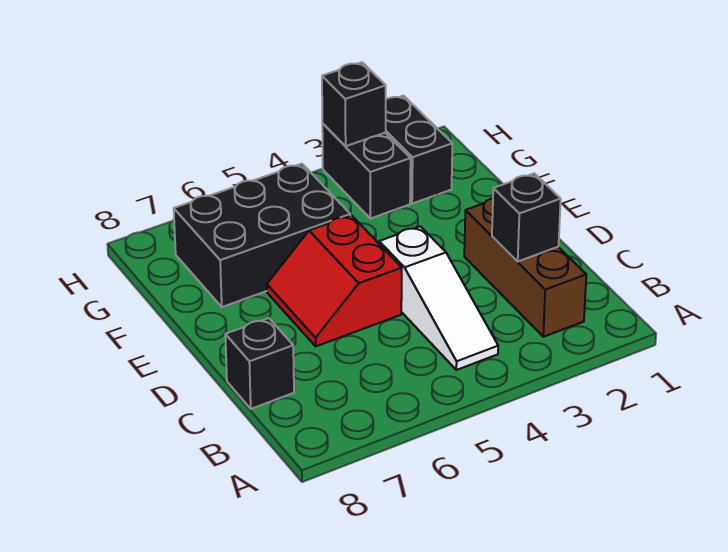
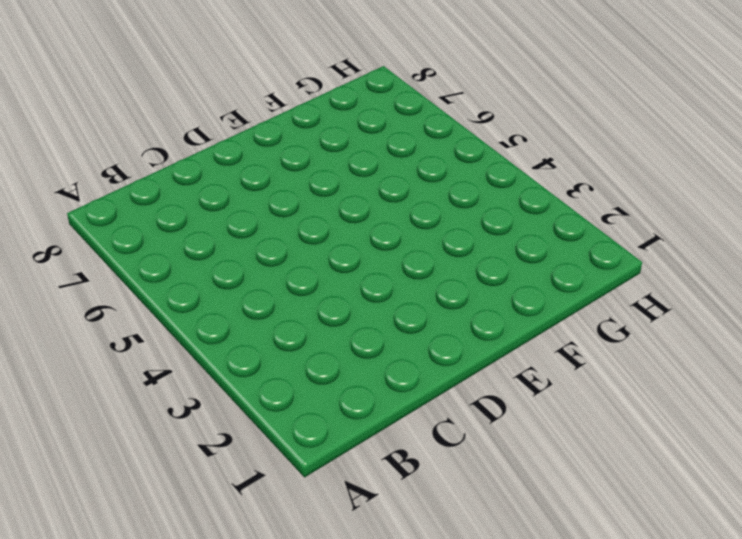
none -> brown 1x3 brick [464,198,586,337]
none -> white 1x3 slope [379,226,498,370]

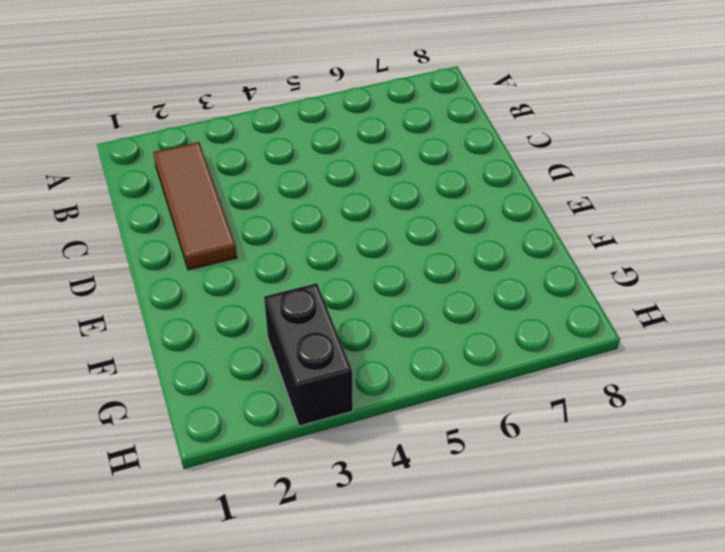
brown 1x3 tile [153,142,237,270] -> brown 1x3 brick [464,198,586,337]
none -> white 1x3 slope [379,226,498,370]
none -> black 1x1 brick [225,318,294,409]

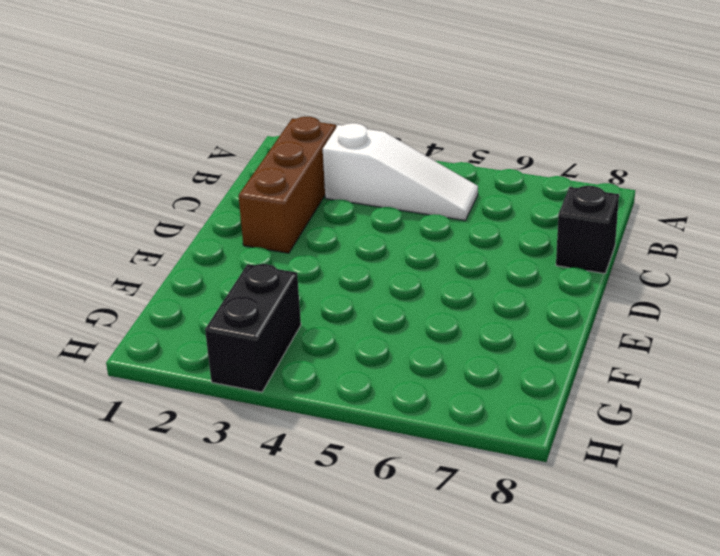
white 1x3 slope [323,123,478,220] -> white 1x3 slope turned to [379,226,498,370]
none -> red 2x2 slope [267,215,402,346]
none -> black 2x3 brick [174,164,350,307]

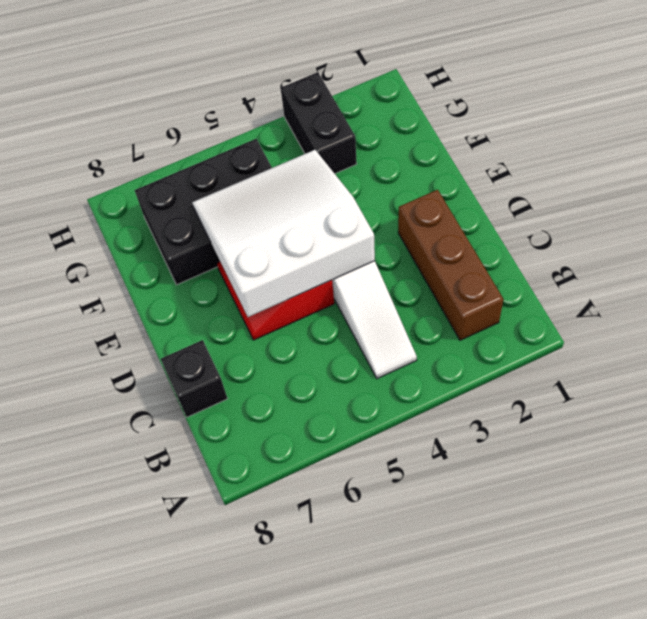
white 3x3 slope [192,150,375,317] -> none
none -> black 1x2 brick [386,96,452,204]
none -> black 1x1 brick [492,173,561,262]

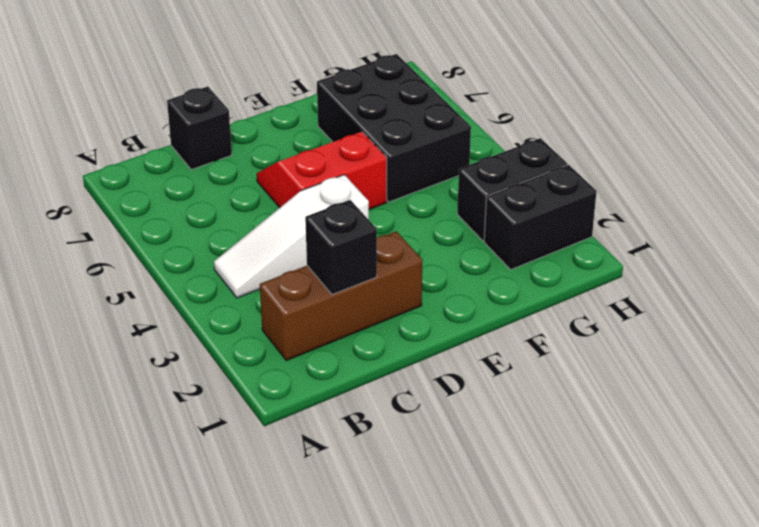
none -> black 1x1 brick [322,62,386,146]

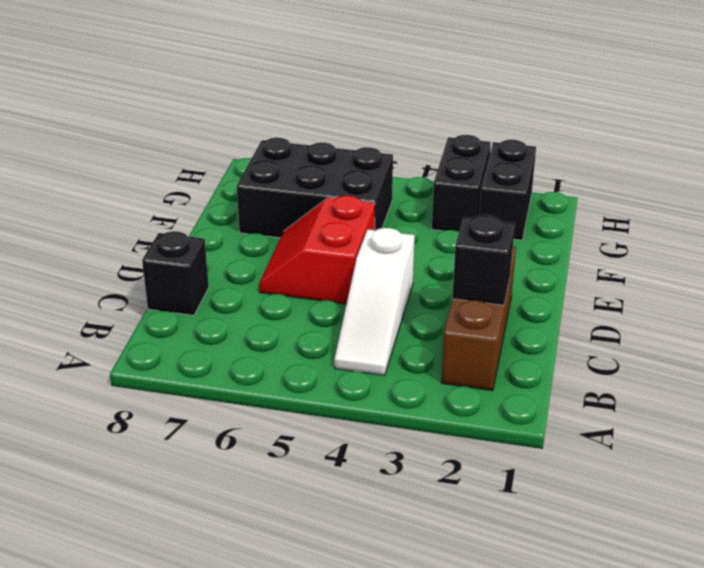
none -> black 1x1 brick [322,62,386,146]

